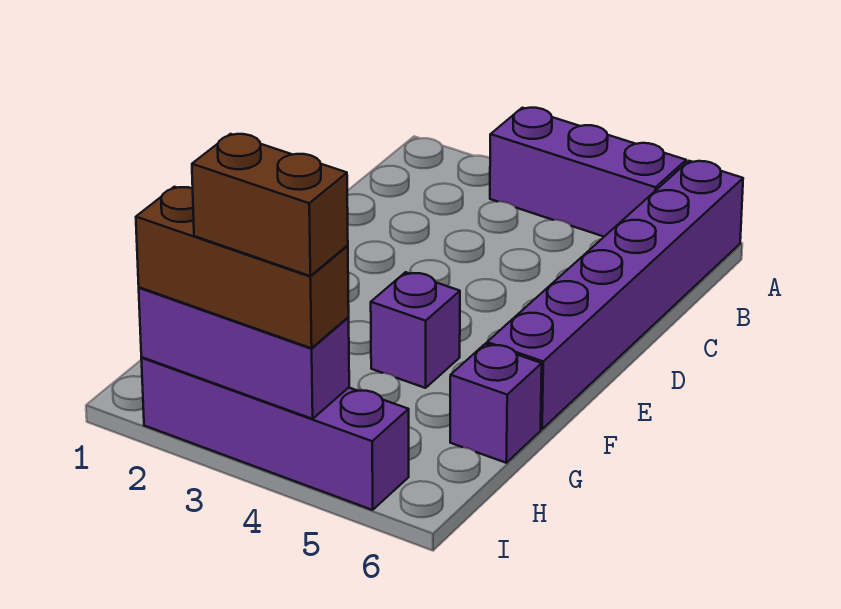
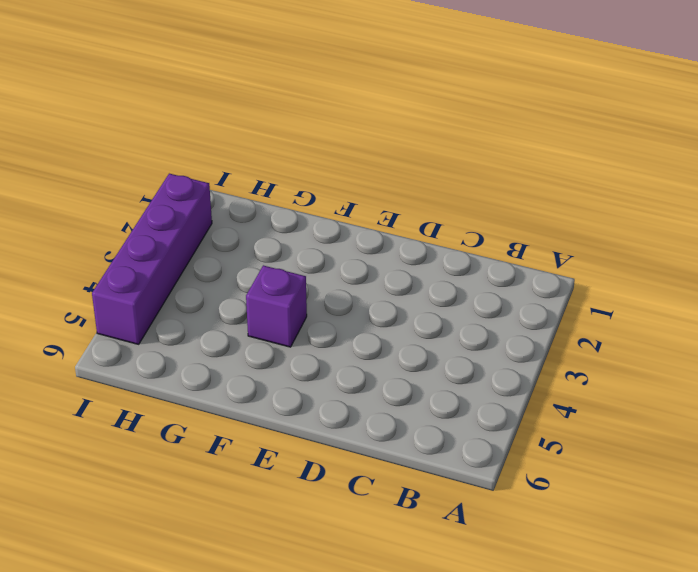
none -> purple 1x3 brick [490,108,686,237]
none -> purple 1x6 brick [487,161,743,429]

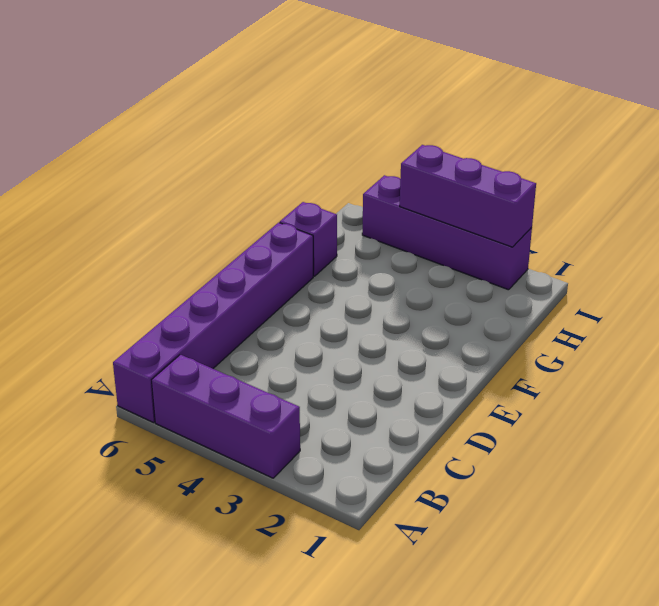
none -> purple 1x1 brick [371,272,460,388]
none -> brown 1x3 brick [136,187,349,348]

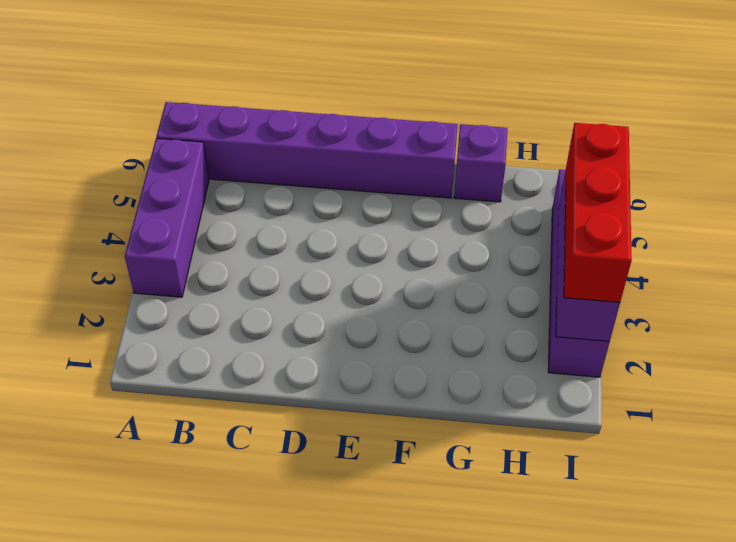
red 1x3 brick [564,123,632,302] -> brown 1x3 brick [136,187,349,348]
none -> purple 1x1 brick [371,272,460,388]
none -> brown 1x2 brick [192,134,348,276]

